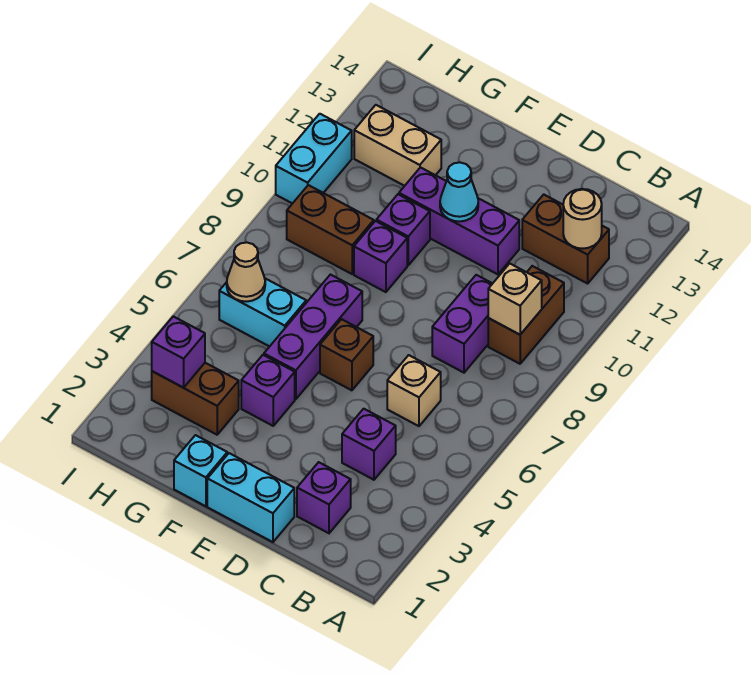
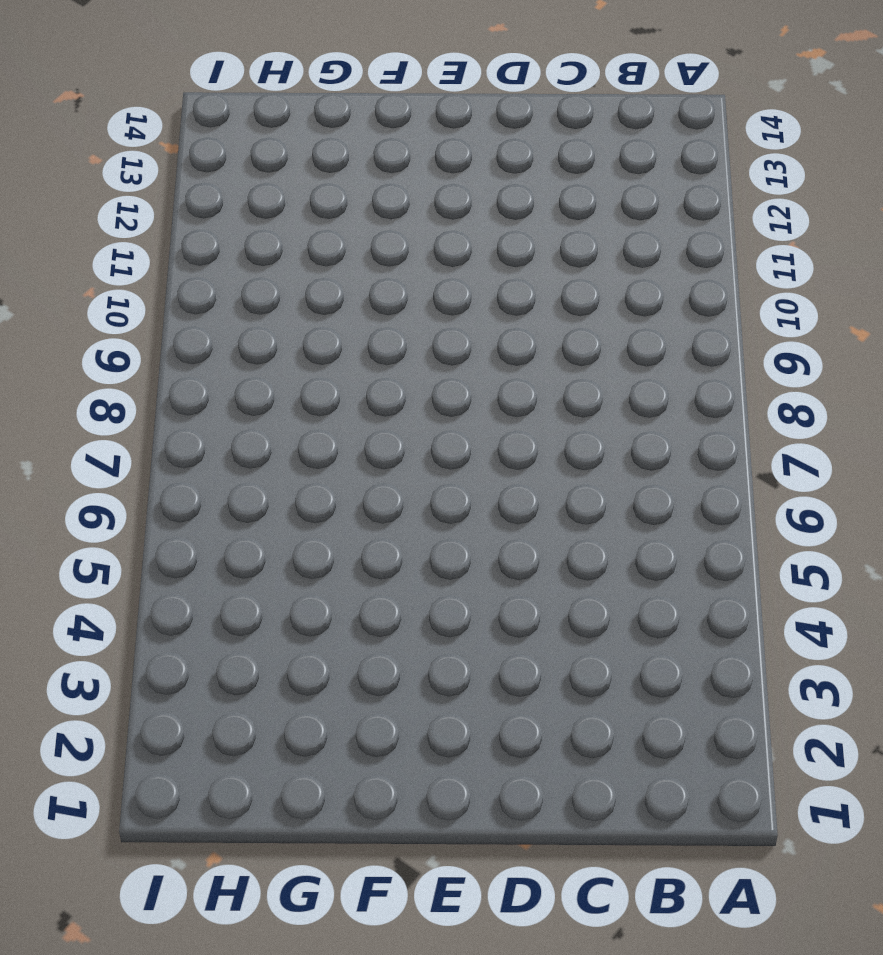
none -> brown 1x2 brick [488,266,564,364]
none -> brown 1x2 brick [522,195,609,284]
none -> purple 1x1 brick [297,462,351,533]

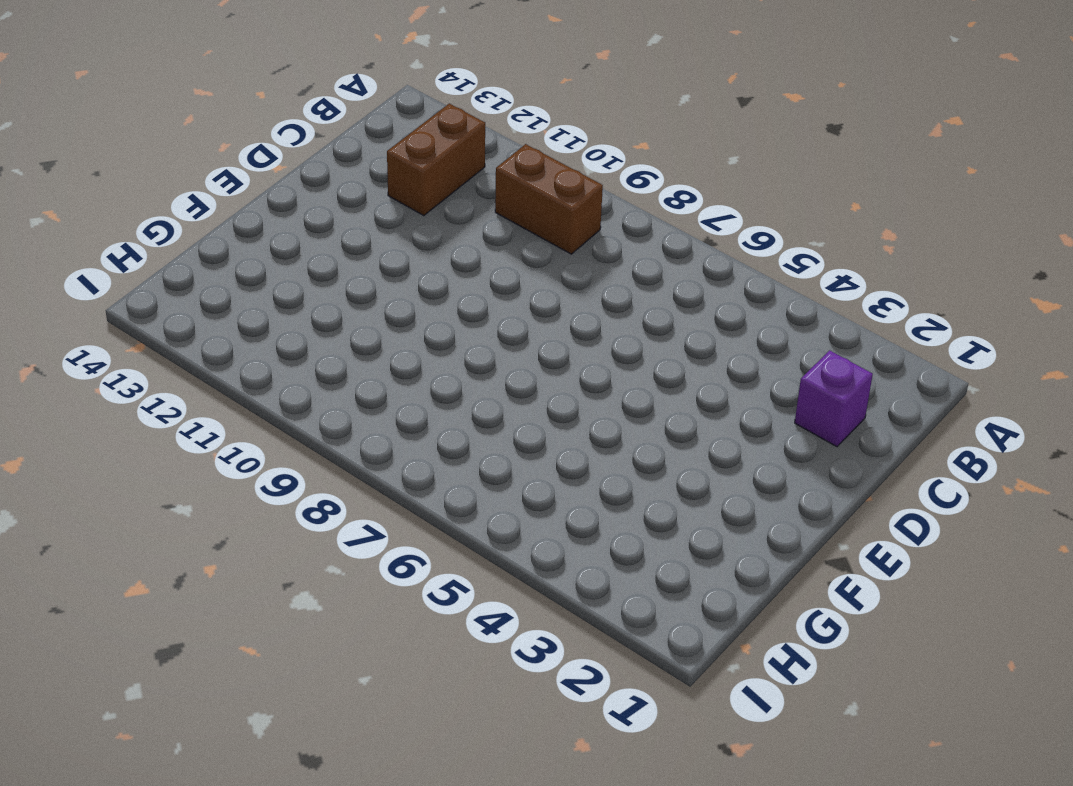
none -> purple 1x1 brick [342,409,396,480]
none -> tan 1x1 brick [387,355,441,426]
none -> purple 1x2 brick [432,275,493,373]

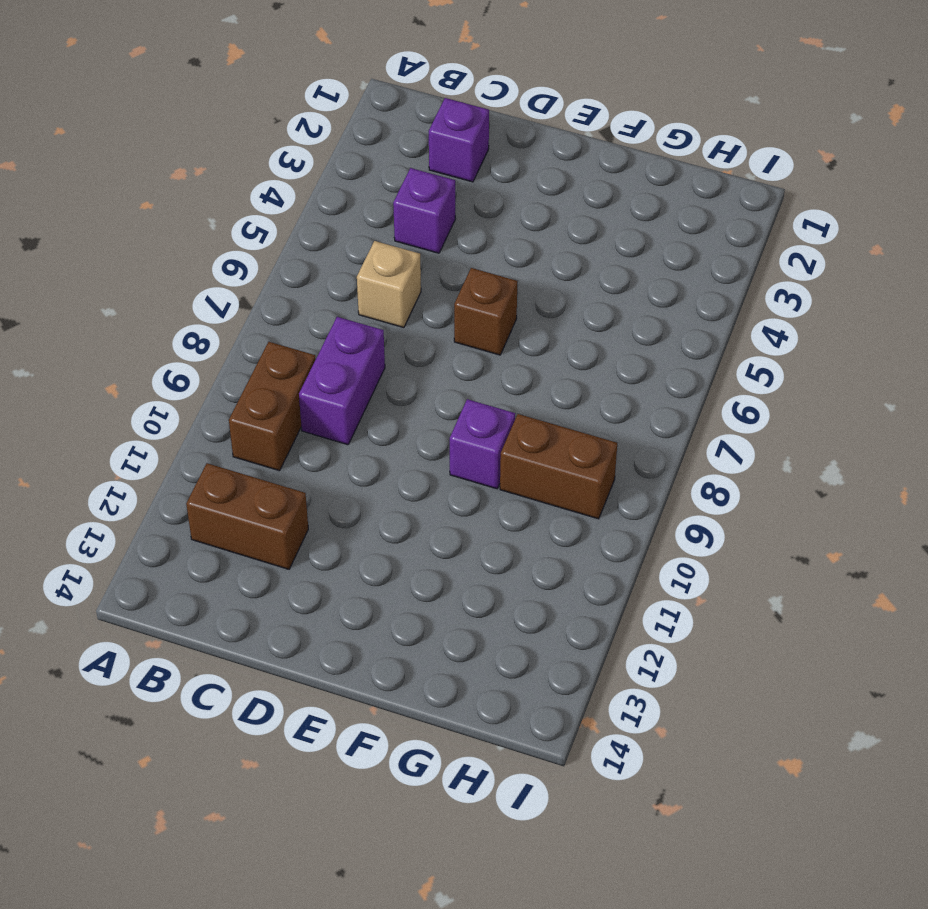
none -> cyan 1x2 brick [207,453,294,542]
none -> purple 1x3 brick [399,168,519,274]
none -> cyan 1x1 brick [174,435,227,506]

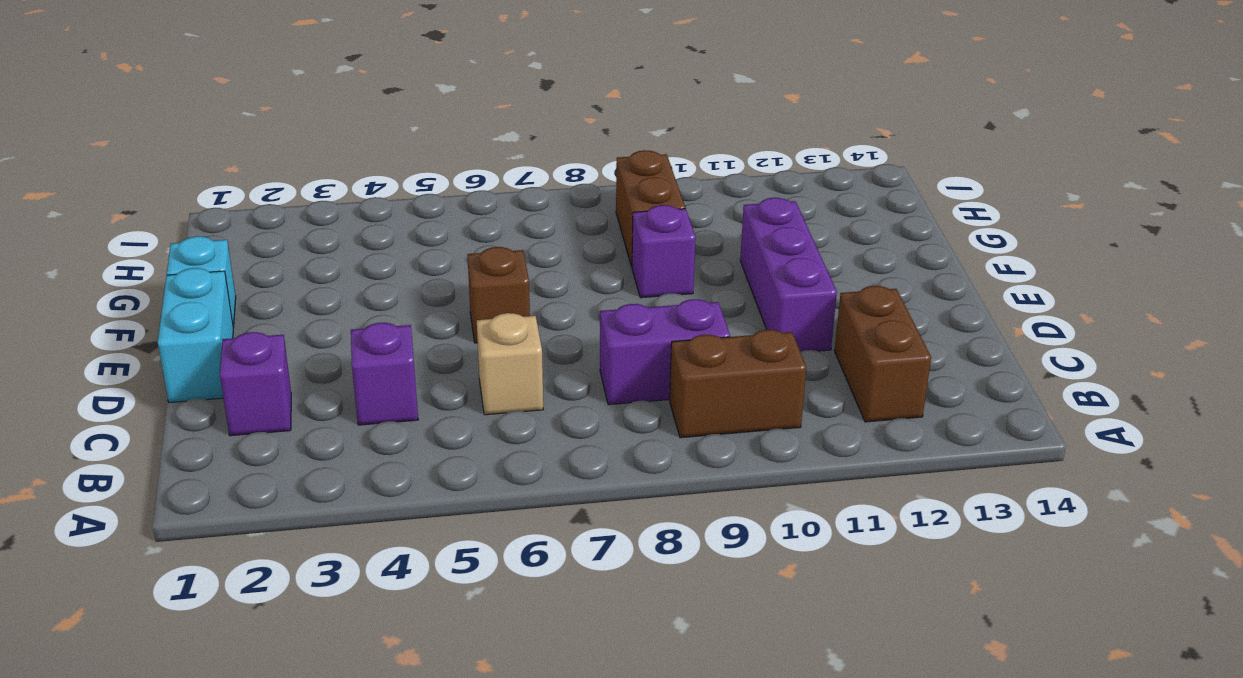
none -> purple 1x1 brick [241,355,295,426]
none -> purple 1x3 brick [264,275,362,399]
none -> purple 1x1 brick [376,194,430,265]

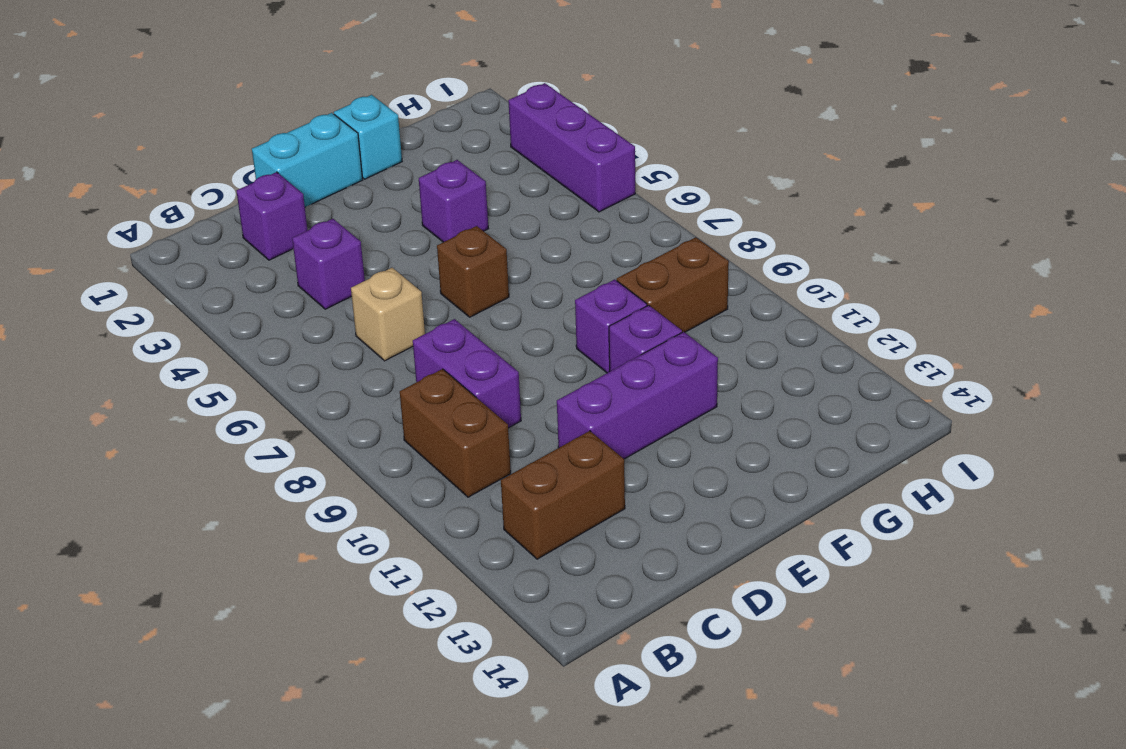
purple 1x3 brick [508,83,635,212] -> purple 1x3 brick moved to [264,275,362,399]
none -> brown 1x2 brick [152,363,239,435]
none -> cyan 1x2 brick [219,278,306,347]
none -> tan 1x2 brick [354,105,441,186]

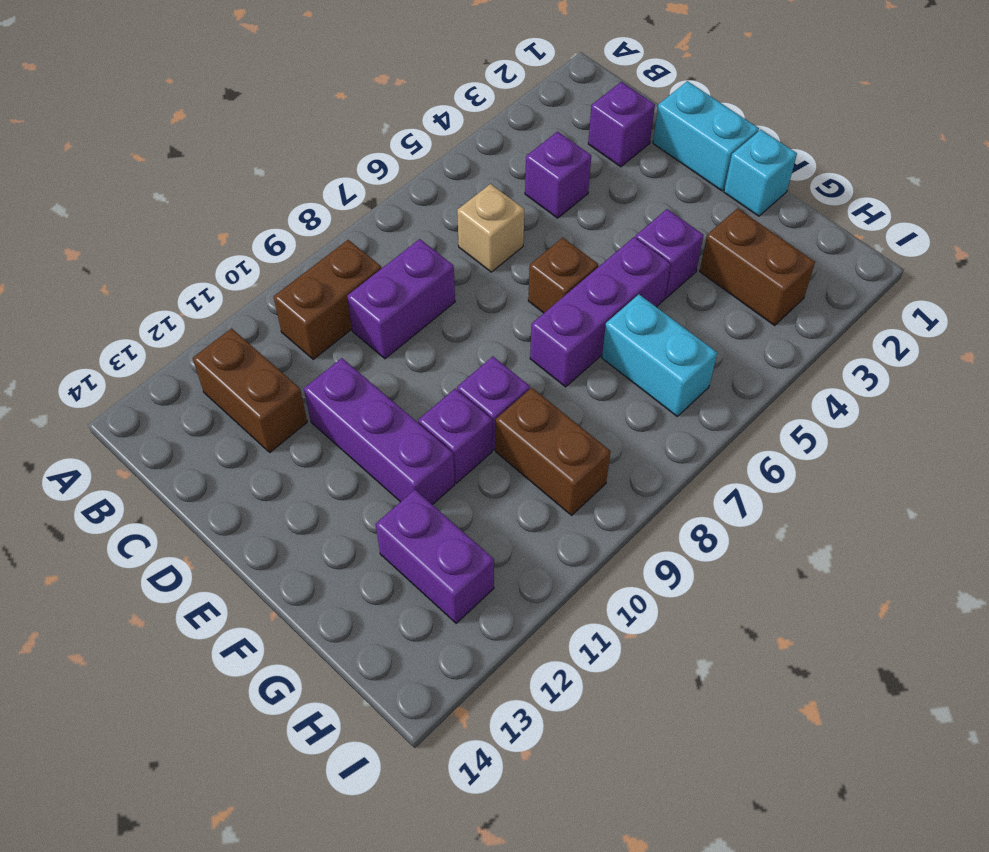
purple 1x2 brick [376,490,494,623] -> tan 1x2 brick [354,105,441,186]
none -> cyan 1x2 brick [276,114,352,204]
none -> tan 1x1 brick [488,264,542,335]
none -> tan 1x1 round brick [563,189,602,249]

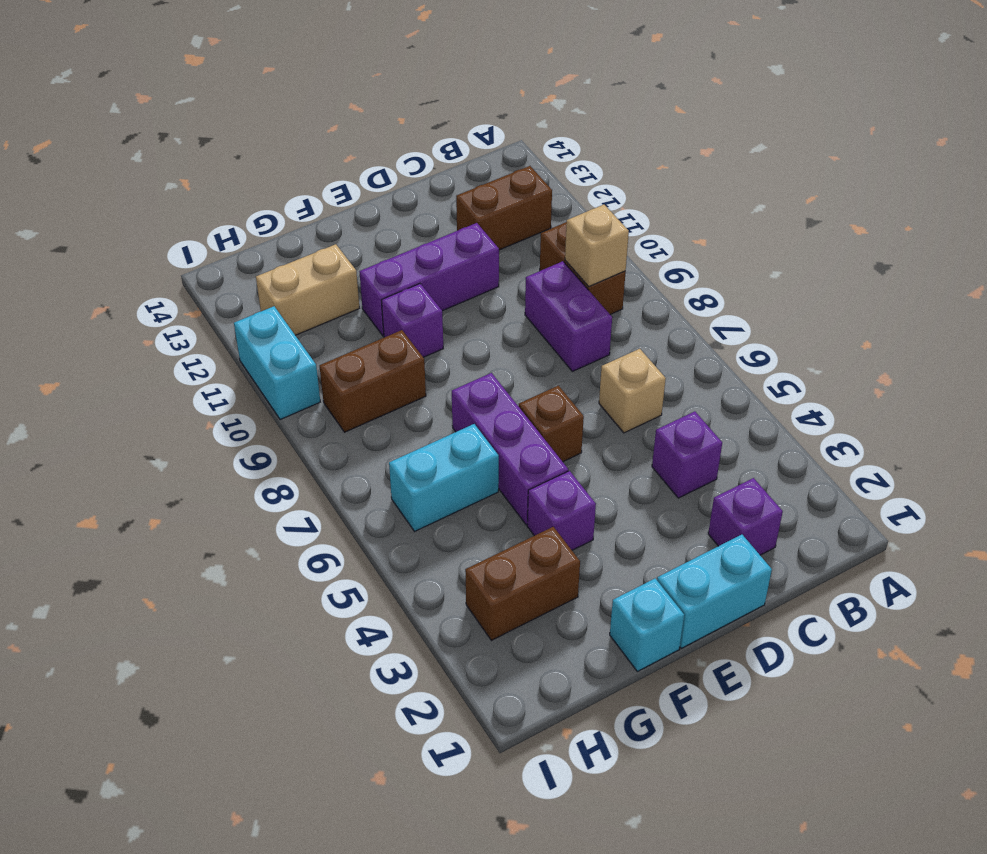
none -> purple 1x1 brick [354,221,407,292]
none -> tan 1x1 round brick [563,189,602,249]
none -> cyan 1x1 cone [440,162,478,221]

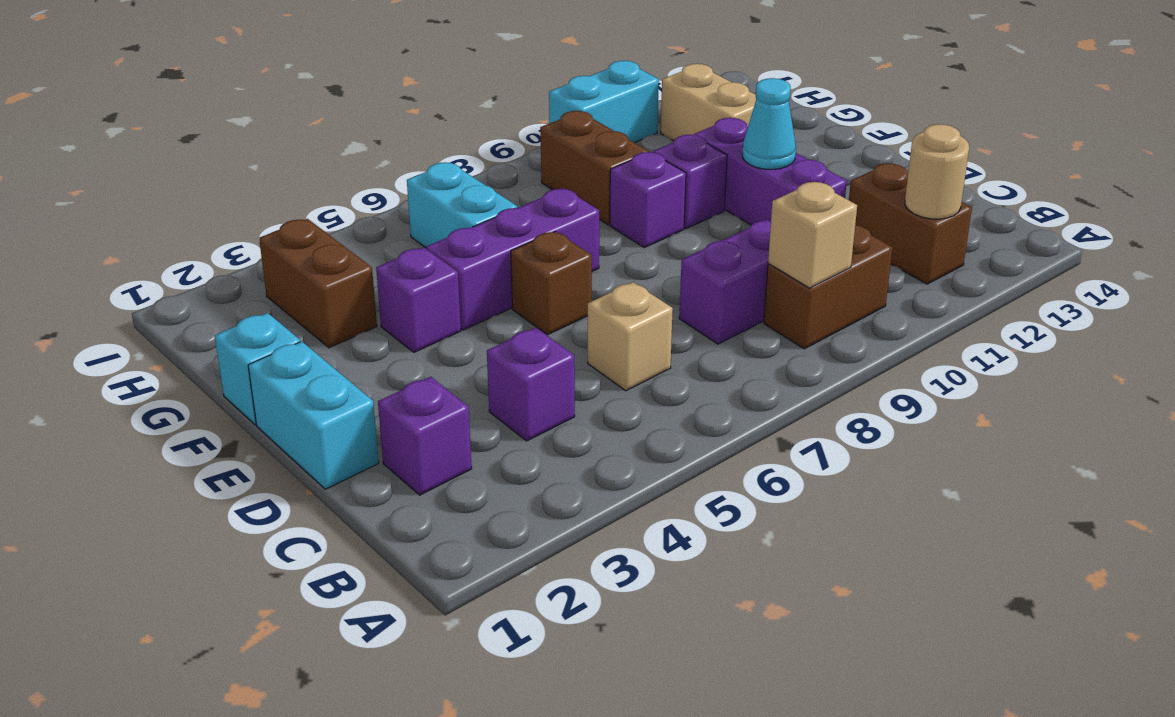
none -> purple 1x1 brick [152,316,205,388]
none -> tan 1x1 cone [227,242,265,302]

